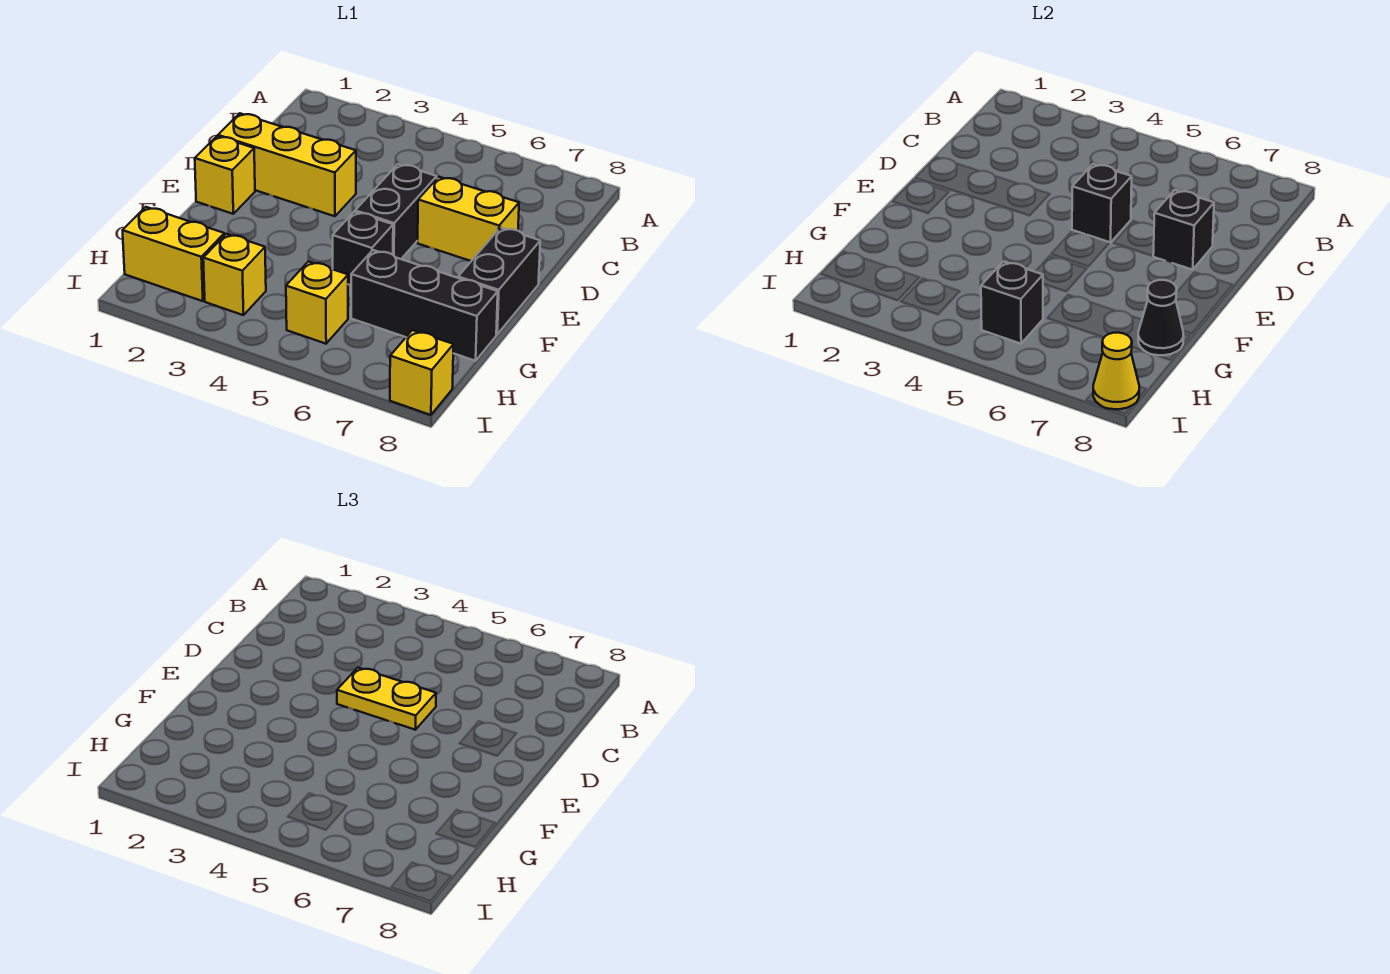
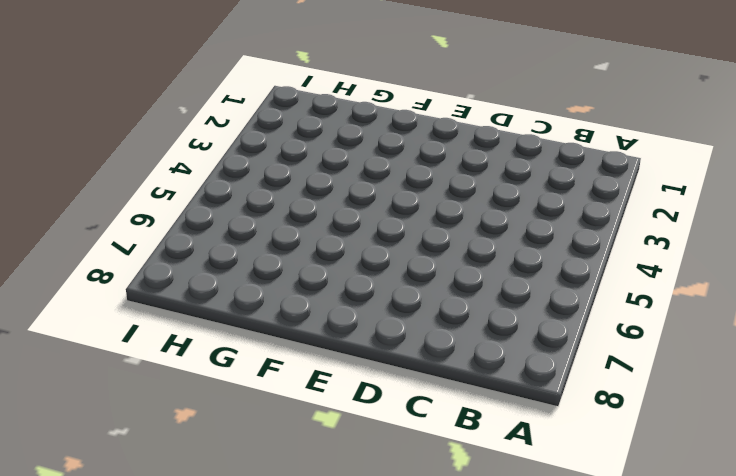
none -> yellow 1x3 brick [218,113,356,216]
none -> black 1x2 brick [355,164,437,259]
none -> yellow 1x2 brick [418,177,519,261]

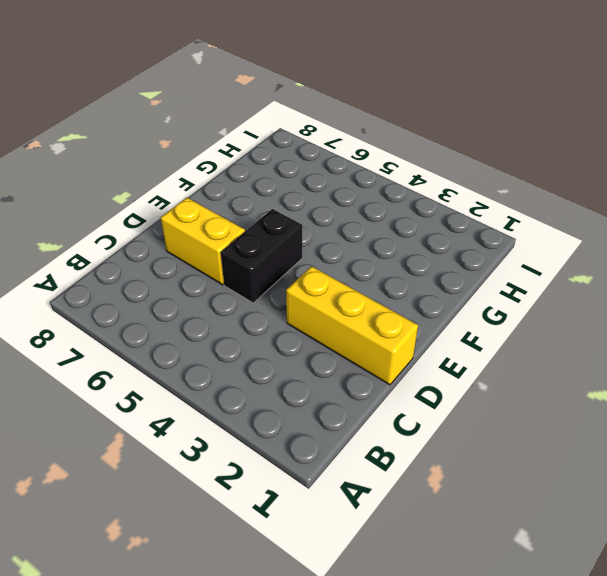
none -> yellow 1x1 brick [195,136,255,214]
none -> black 1x2 brick [458,228,540,334]
none -> black 1x1 brick [333,212,393,285]

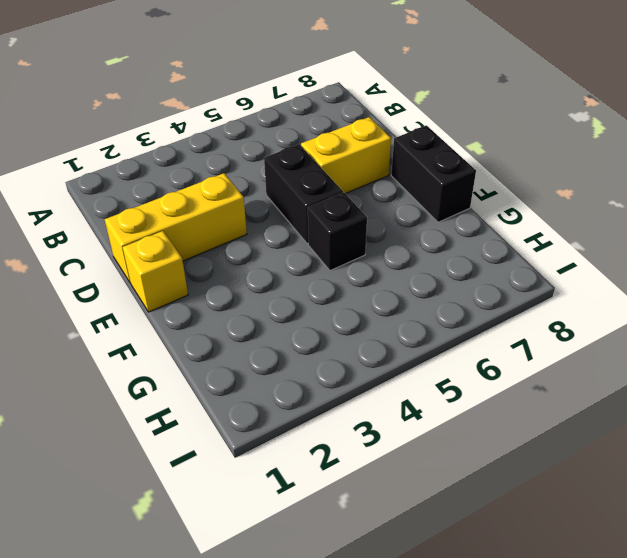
none -> black 1x3 brick [351,250,498,361]
none -> yellow 1x2 brick [123,207,224,301]
none -> yellow 1x1 brick [203,234,266,315]

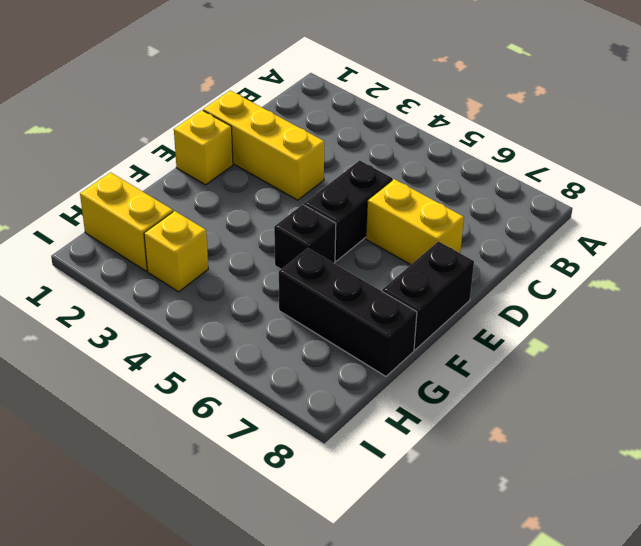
none -> yellow 1x1 brick [286,261,348,344]
none -> yellow 1x1 brick [390,330,454,415]
none -> black 1x1 brick [1072,164,1132,243]

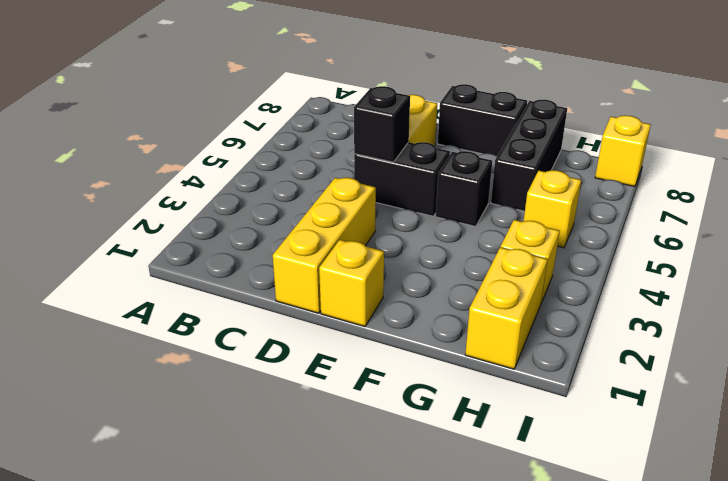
none -> black 1x1 brick [1153,190,1214,270]
none -> black 1x1 cone [1138,280,1183,355]
none -> black 1x1 brick [981,261,1043,344]

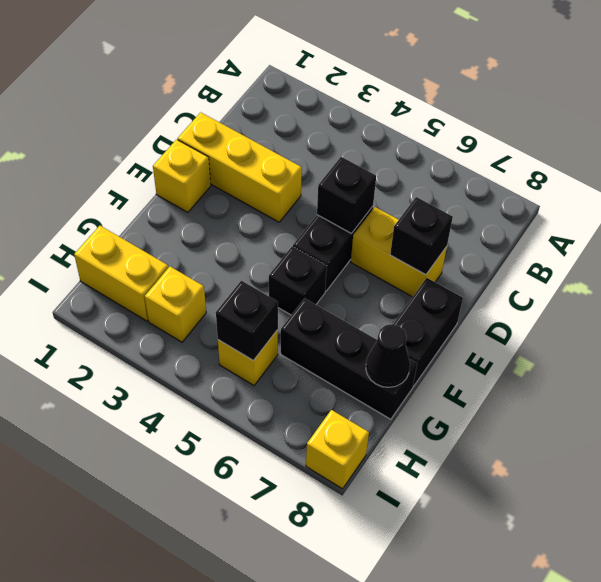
none -> yellow 1x1 cone [1093,333,1139,409]
none -> yellow 1x2 plate [337,668,436,730]

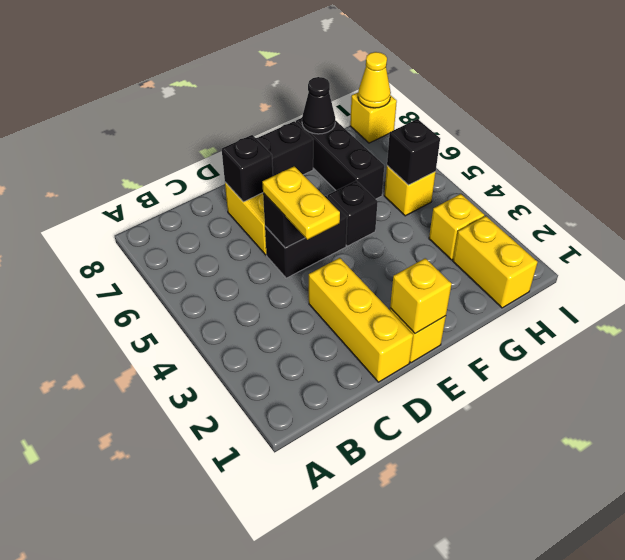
yellow 1x1 brick [390,258,452,334] -> none

